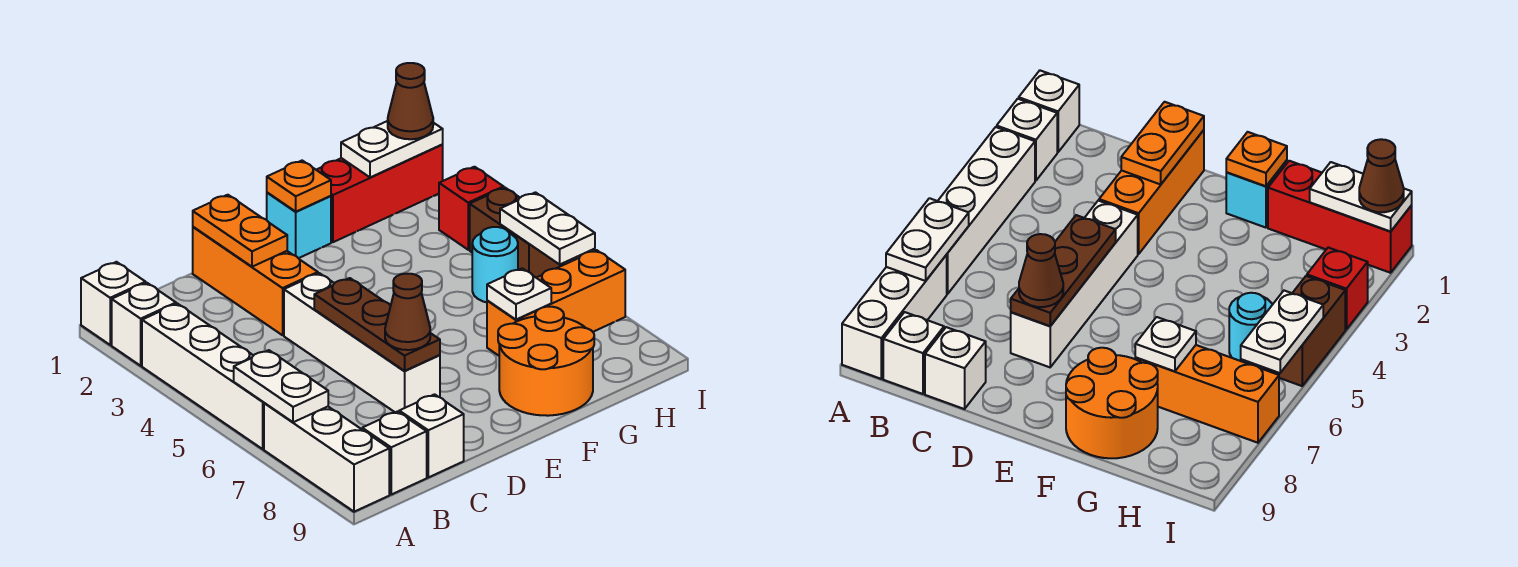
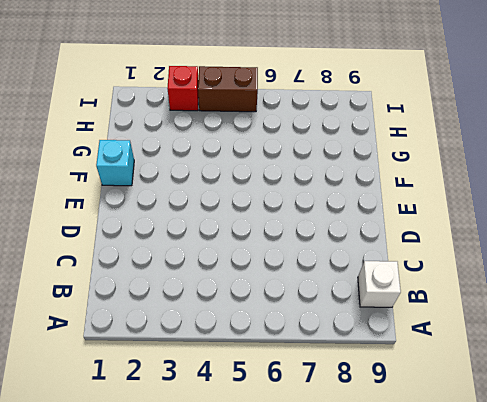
none -> white 1x1 brick [81,262,146,345]
none -> white 1x1 brick [112,283,176,366]
none -> white 1x4 brick [142,304,264,449]

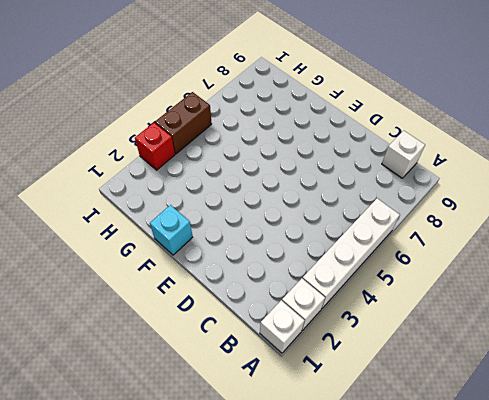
none -> white 1x3 brick [264,403,389,512]
none -> white 1x1 brick [399,394,464,477]
none -> orange 1x3 brick [193,227,318,335]

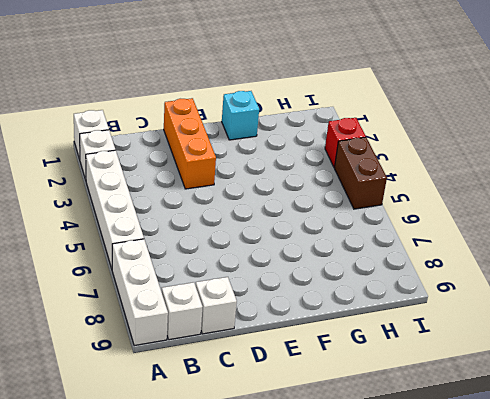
none -> white 1x4 brick [284,273,440,412]
none -> orange 2x2 round brick [498,307,594,416]
none -> red 1x3 brick [317,145,443,242]

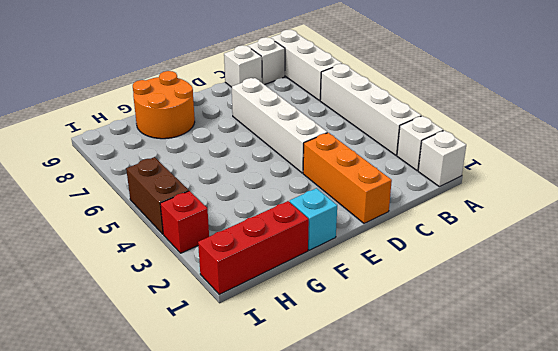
none -> orange 1x3 brick [487,250,625,356]
none -> cyan 1x1 round brick [472,227,518,302]
none -> white 1x2 plate [234,350,328,422]

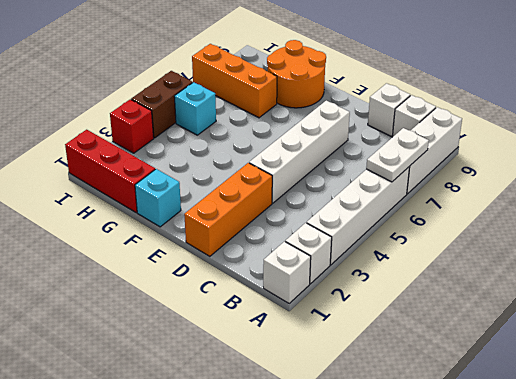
cyan 1x1 brick [174,82,216,135] -> cyan 1x1 round brick [472,227,518,302]
none -> orange 1x2 plate [193,195,287,267]
none -> brown 1x3 plate [314,278,440,371]
none -> orange 1x1 plate [267,161,331,212]

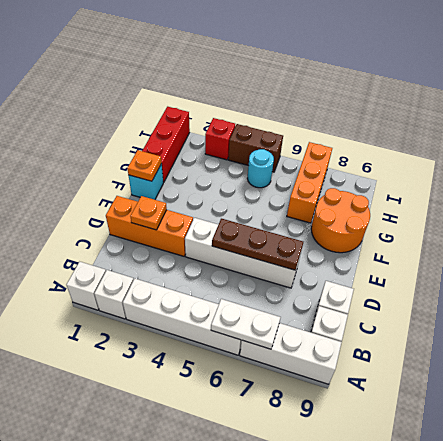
orange 1x1 plate [130,196,167,230] -> orange 1x2 plate [193,195,287,267]
none -> white 1x1 plate [487,268,551,320]
none -> white 1x2 plate [341,121,443,177]
none -> white 1x2 plate [500,192,595,264]

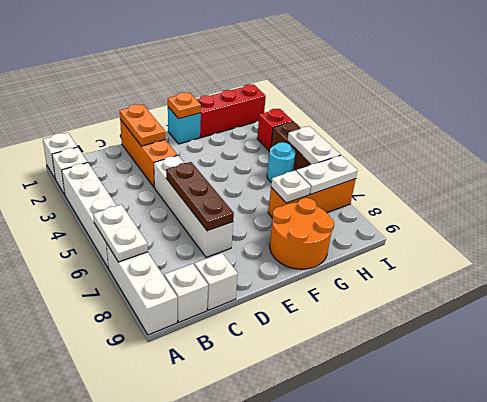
white 1x2 plate [296,155,358,194] -> white 1x2 plate moved to [341,121,443,177]
none -> brown 1x1 cone [385,274,430,350]
none -> brown 1x1 cone [388,63,433,139]

